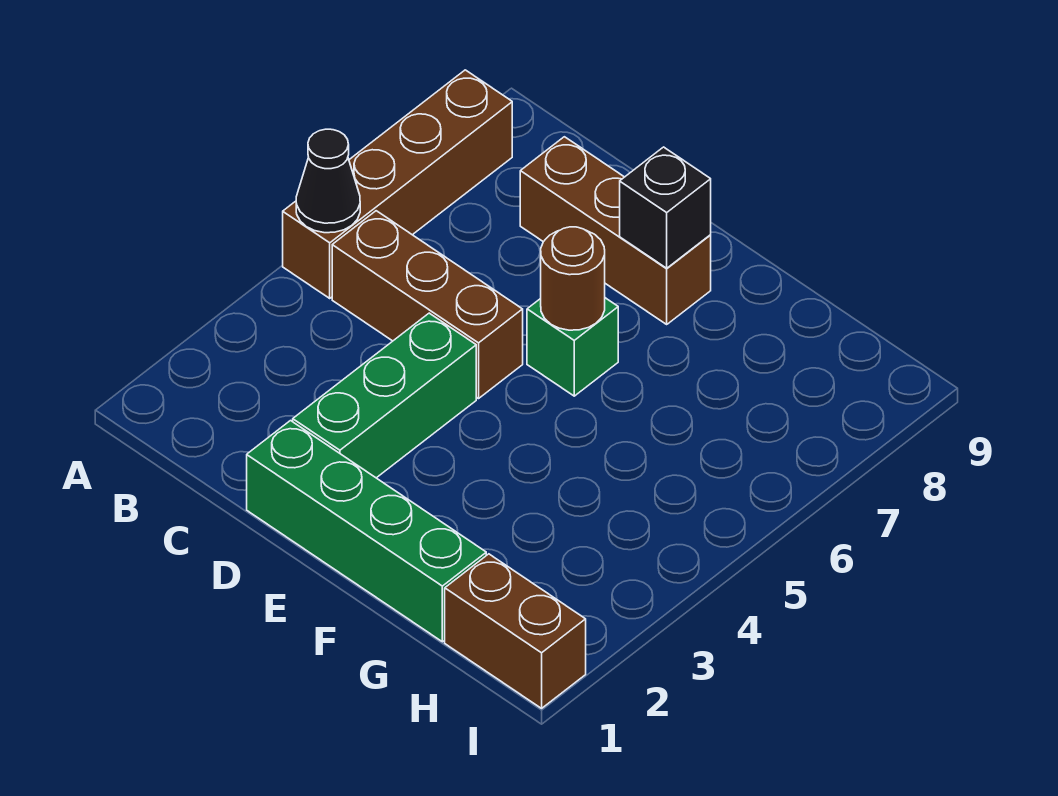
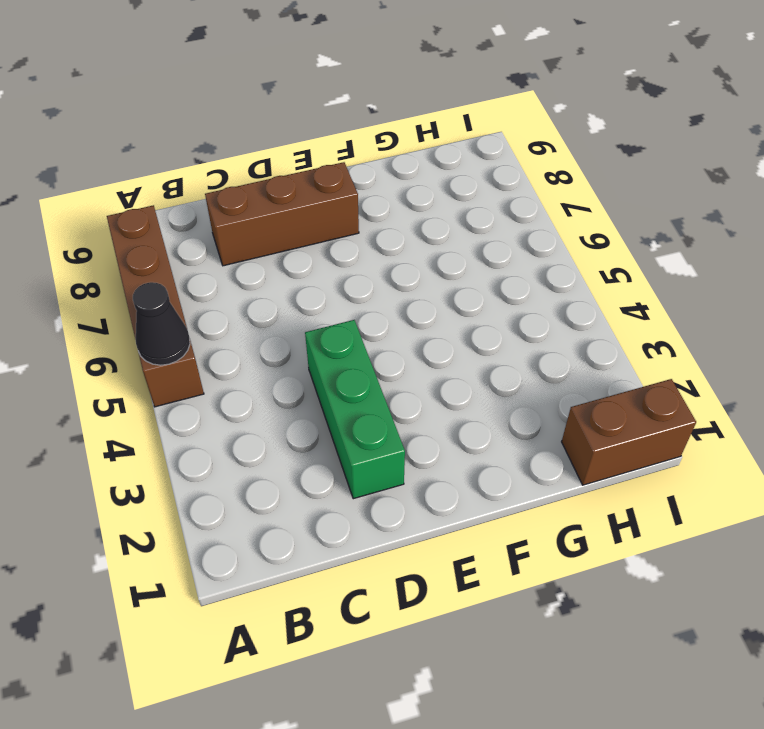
none -> brown 1x3 brick [332,211,523,399]
none -> green 1x4 brick [247,421,486,642]

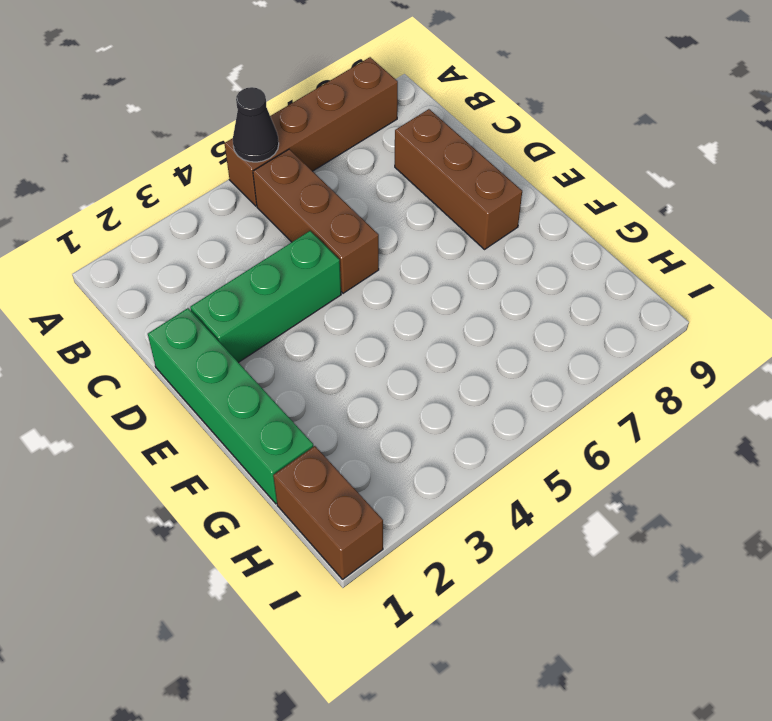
none -> green 1x1 brick [527,298,618,396]
none -> brown 1x1 round brick [541,227,605,330]

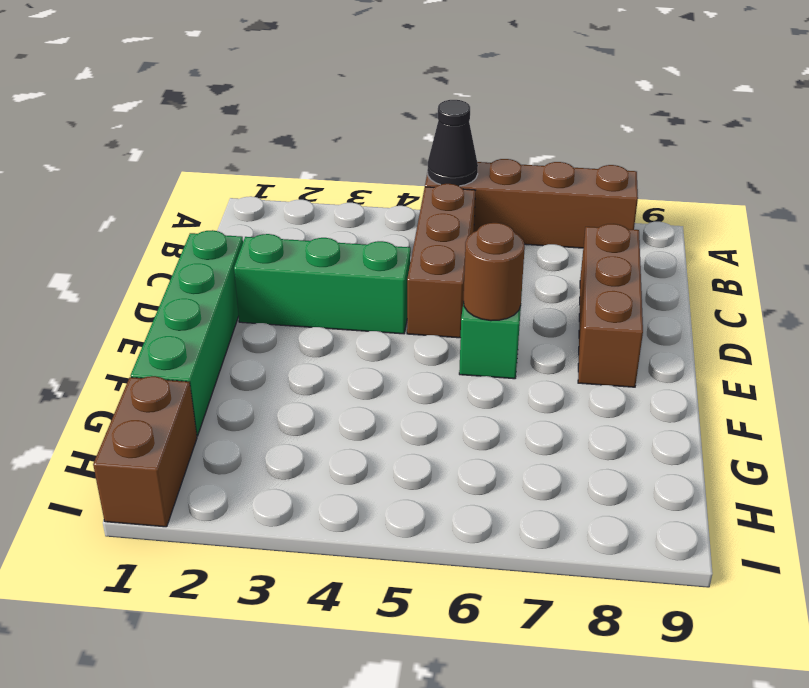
none -> black 1x1 brick [620,147,711,268]

